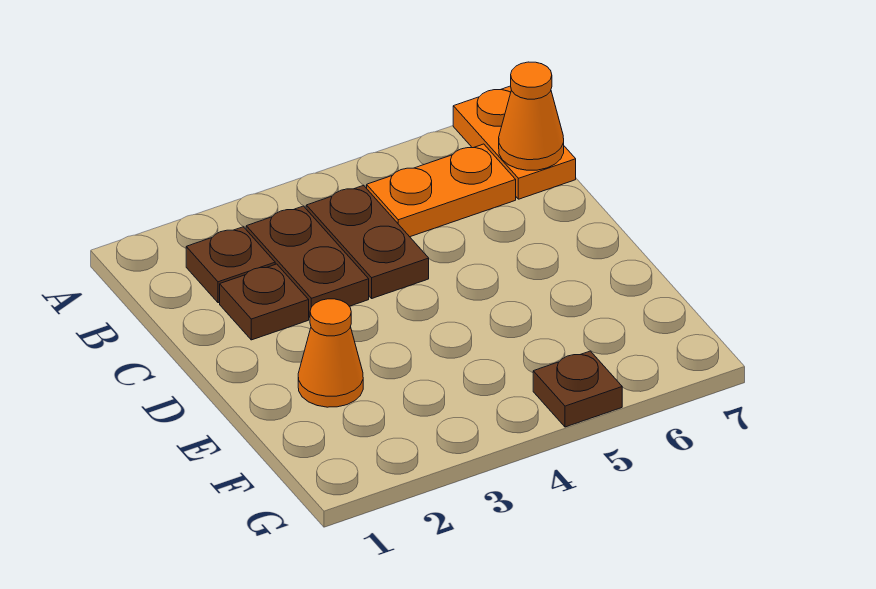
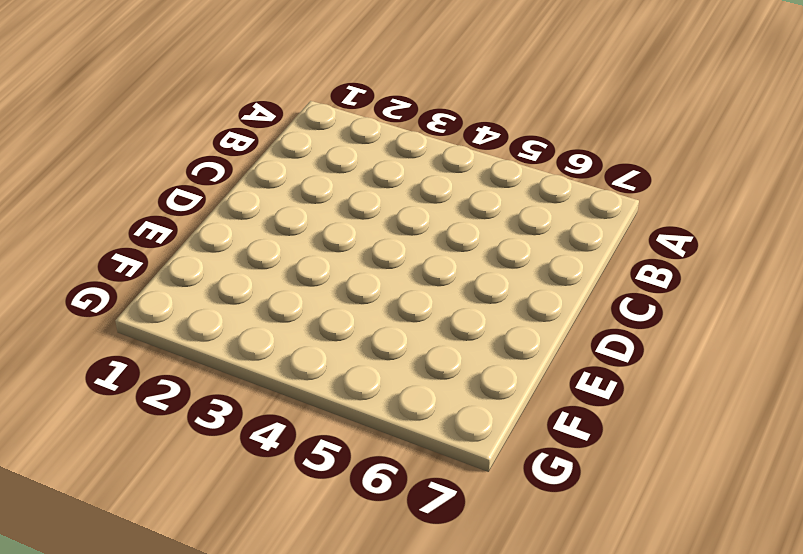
none -> orange 1x2 plate [453,86,576,199]
none -> brown 1x1 plate [186,227,275,303]

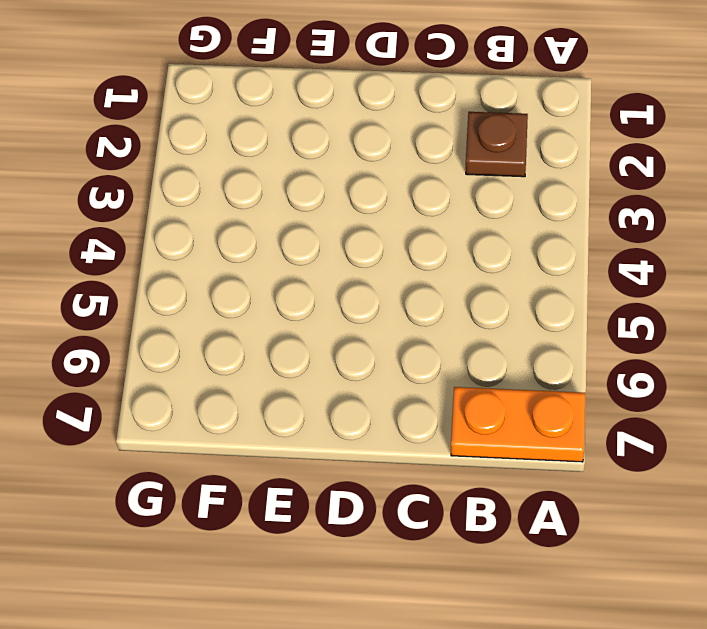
none -> brown 1x2 plate [246,206,369,317]
none -> brown 1x2 plate [306,186,429,298]

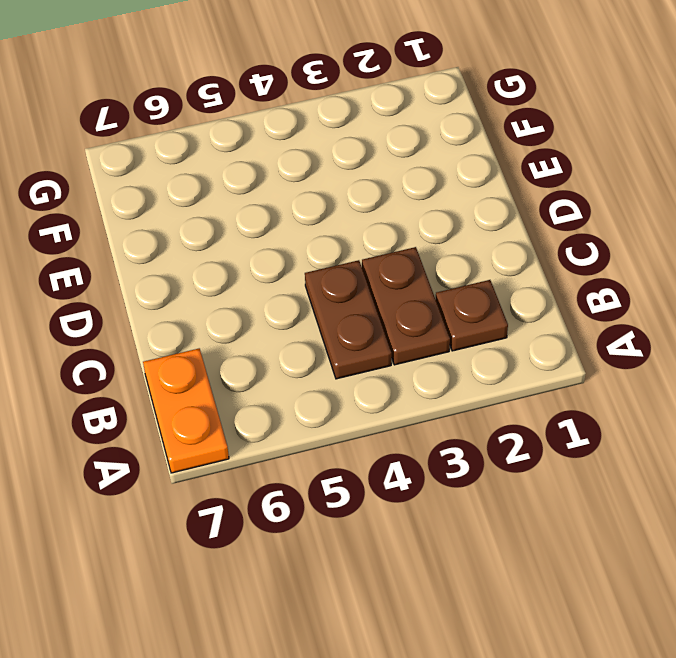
none -> orange 1x2 plate [367,144,516,237]
none -> brown 1x1 plate [220,264,309,340]

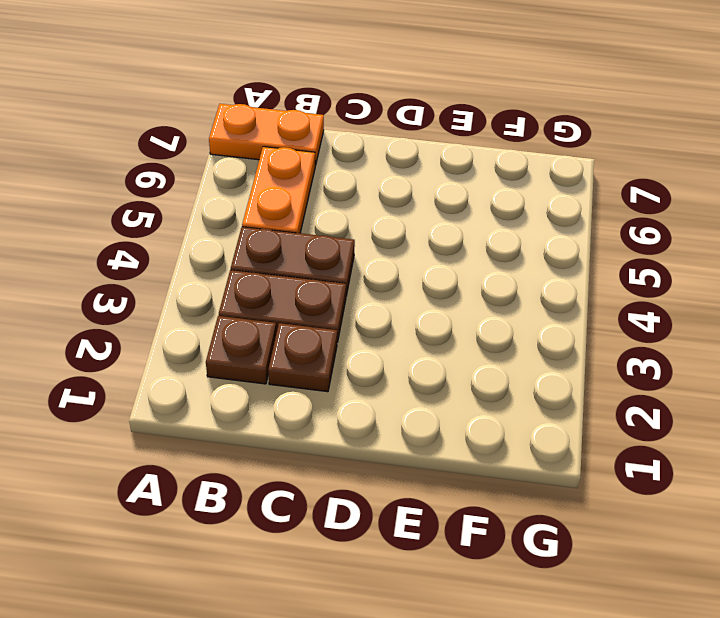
none -> orange 1x1 cone [298,299,363,407]
none -> brown 1x1 plate [533,351,622,427]

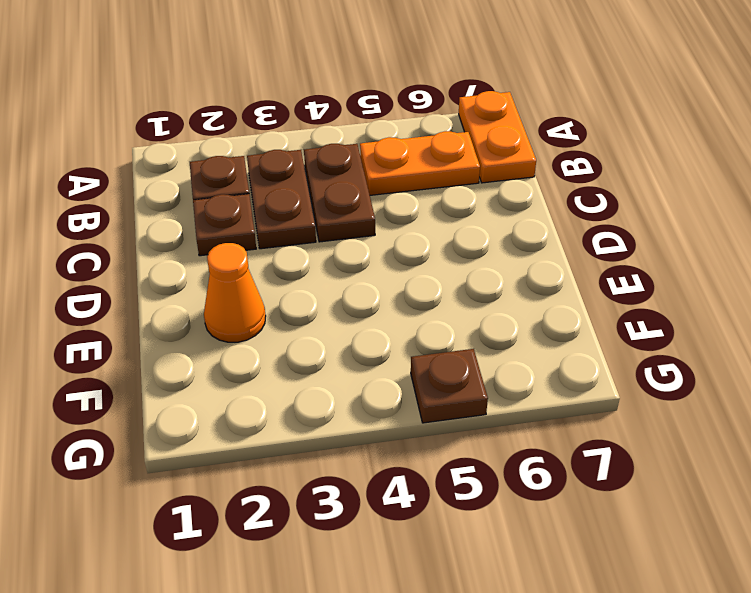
none -> orange 1x1 cone [499,62,564,170]

